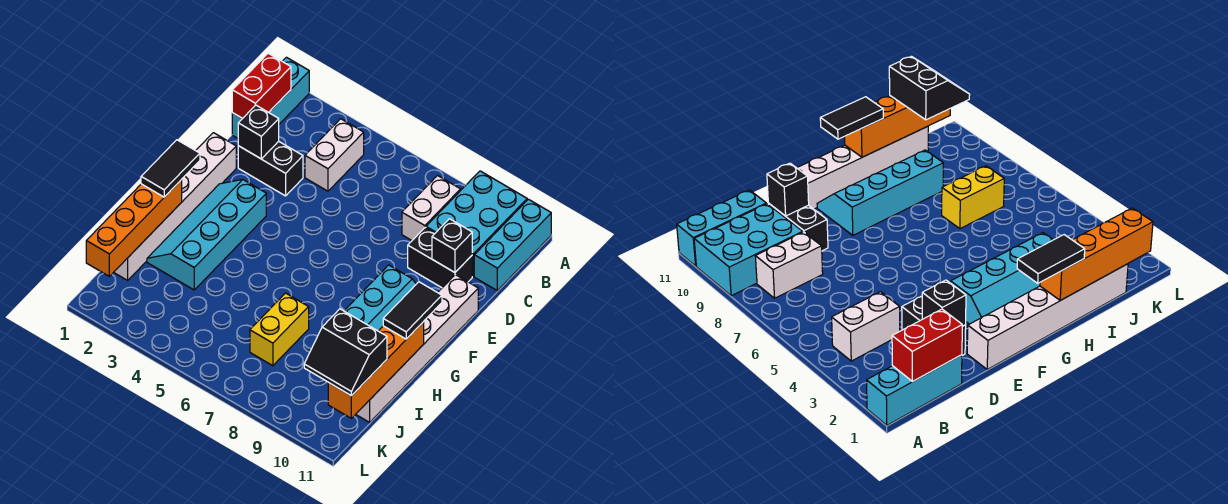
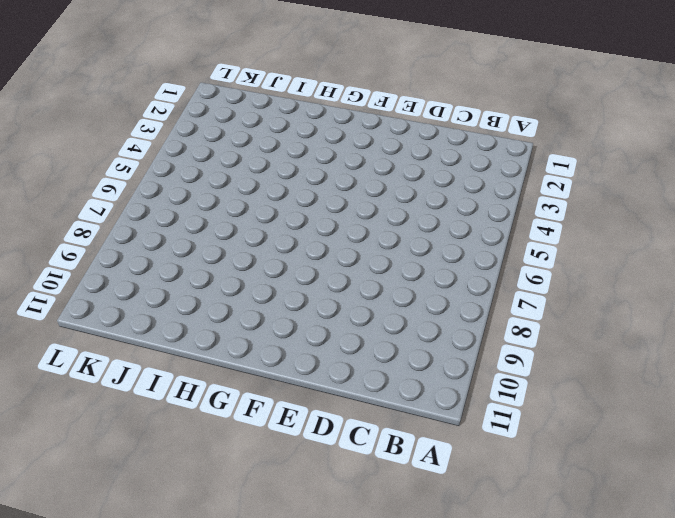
none -> cyan 1x3 brick [232,57,309,138]
none -> cyan 2x3 brick [426,171,527,276]
none -> cyan 1x3 brick [474,199,551,291]

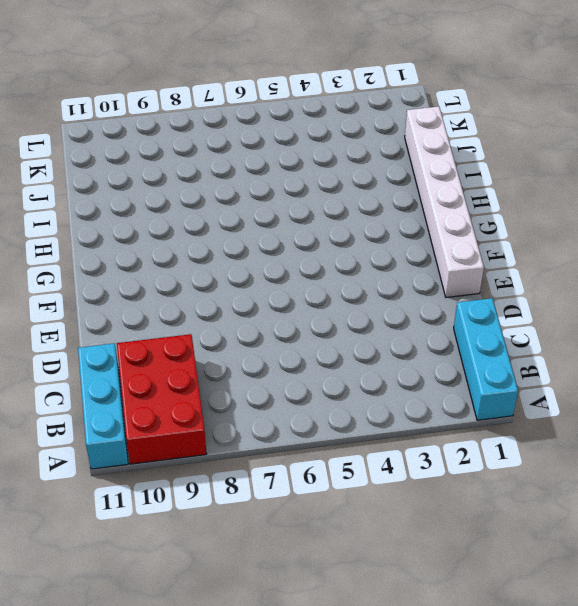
red 2x3 brick [117,334,206,464] -> cyan 2x3 brick [426,171,527,276]
none -> white 1x2 brick [305,119,364,191]
none -> white 1x2 brick [402,176,461,240]
none -> black 1x2 brick [238,141,303,196]

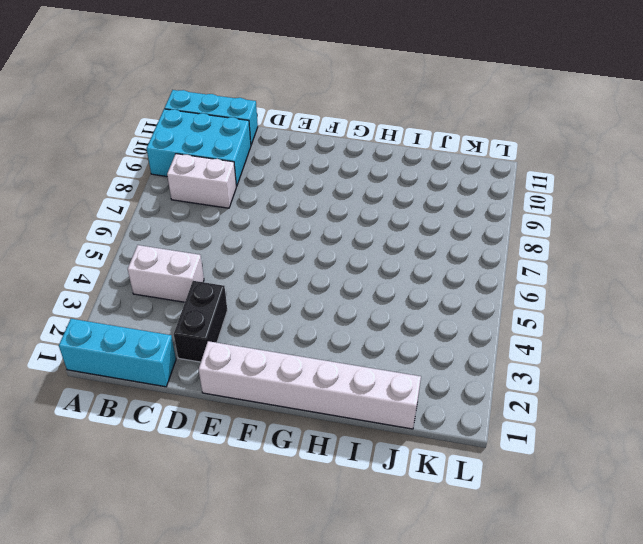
none -> black 1x2 brick [408,227,472,288]
none -> white 1x6 brick [356,275,478,422]
none -> cyan 2x4 slope [147,179,266,290]

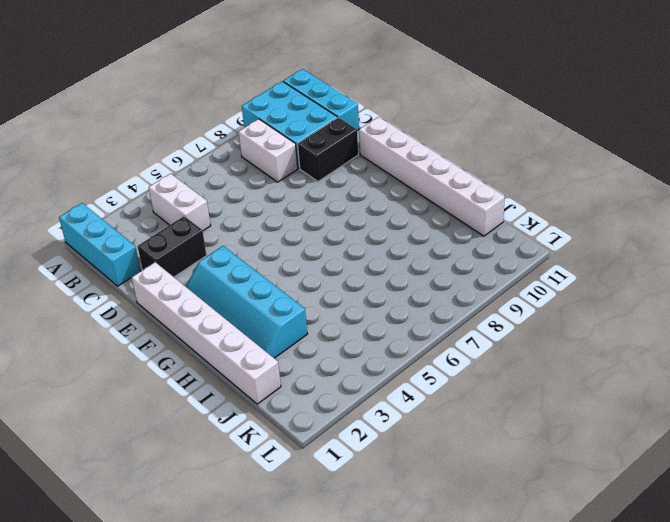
none -> cyan 2x4 slope [344,265,416,331]
none -> yellow 1x2 brick [250,293,309,366]
none -> red 1x2 brick [232,53,291,118]

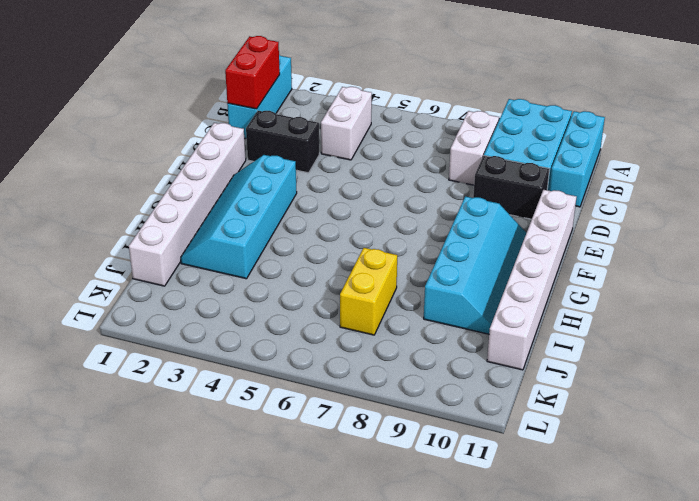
none -> black 1x1 brick [238,105,279,159]
none -> black 1x1 brick [432,219,472,272]
none -> orange 1x4 brick [86,180,182,276]

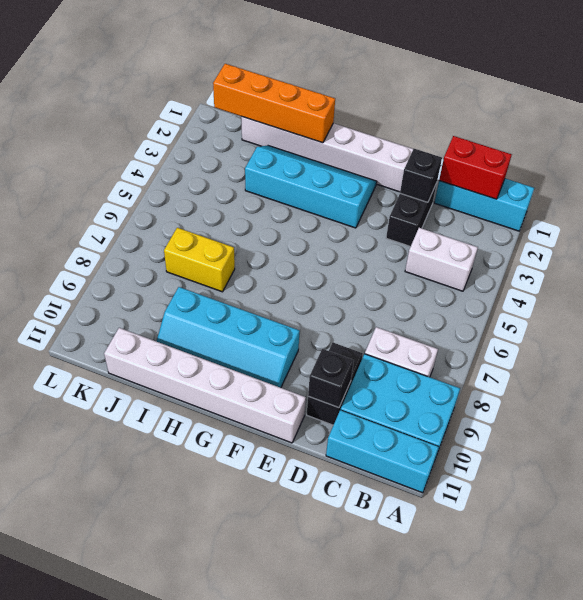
none -> orange 1x4 brick [328,322,424,418]
none -> black 1x2 tile [141,140,200,197]
none -> black 1x2 tile [383,282,442,339]

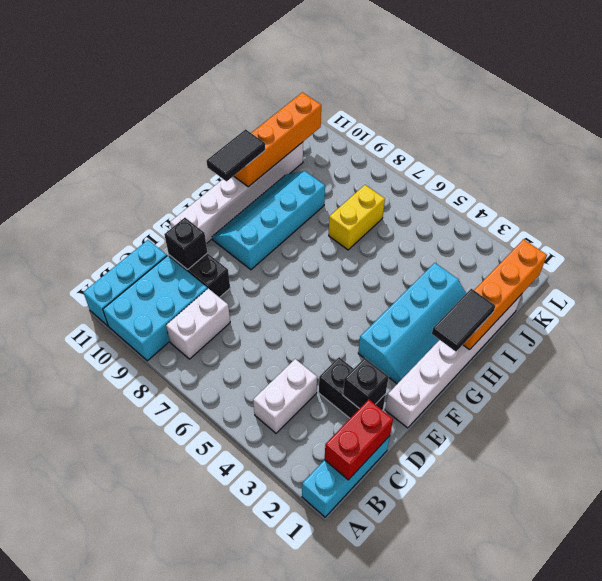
none -> black 2x2 slope [304,309,387,396]

